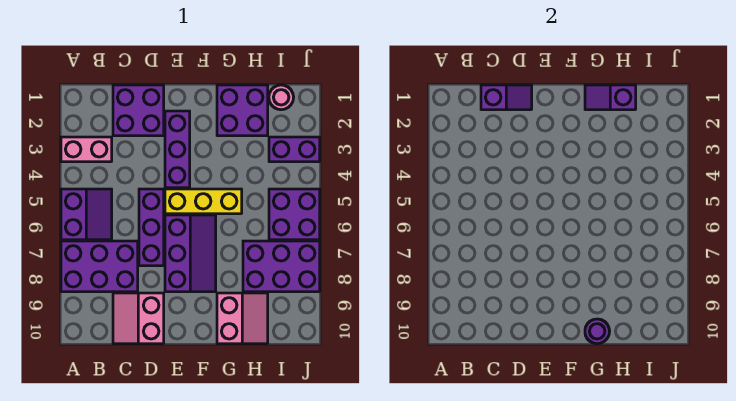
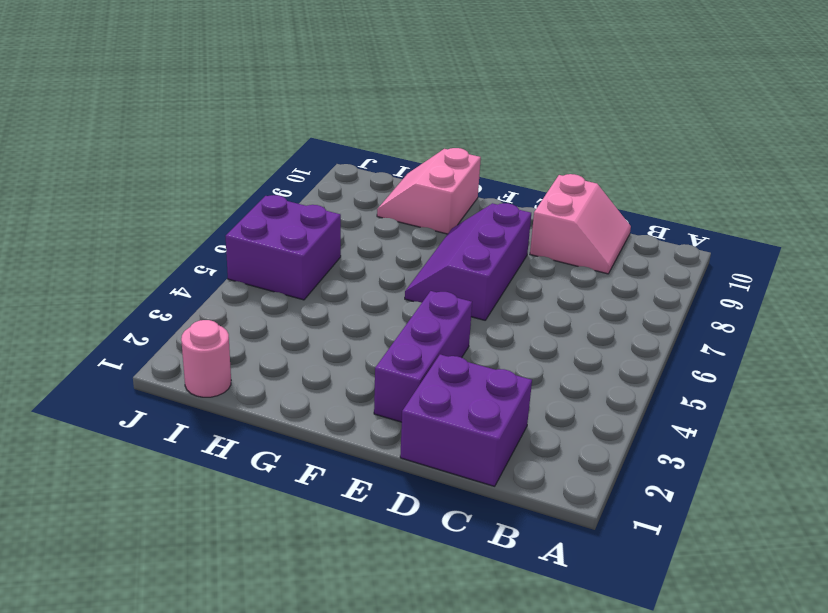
none -> pink 1x2 brick [61,137,112,162]
none -> purple 2x2 slope [61,189,112,240]
none -> purple 2x3 brick [61,241,138,292]

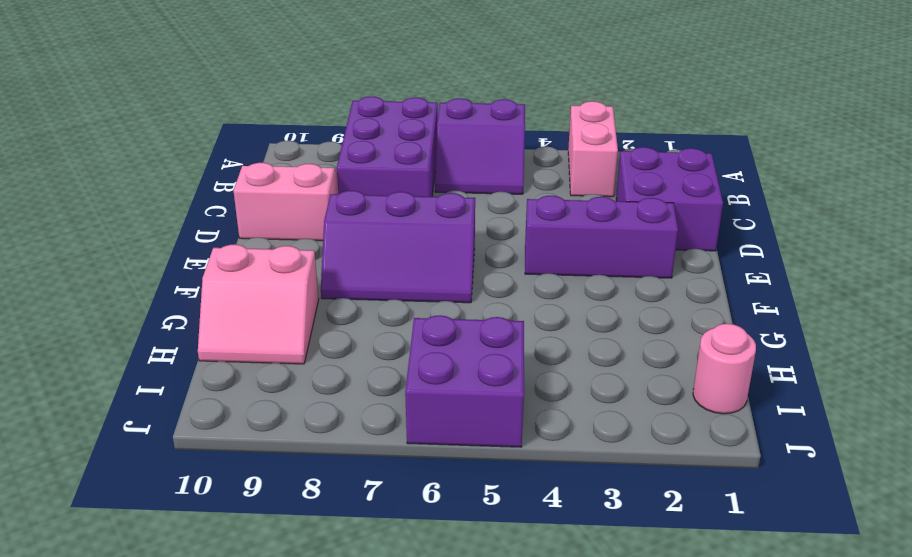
none -> purple 1x3 brick [139,189,164,266]
none -> yellow 1x3 brick [165,189,242,214]
none -> purple 2x2 brick [217,85,268,136]

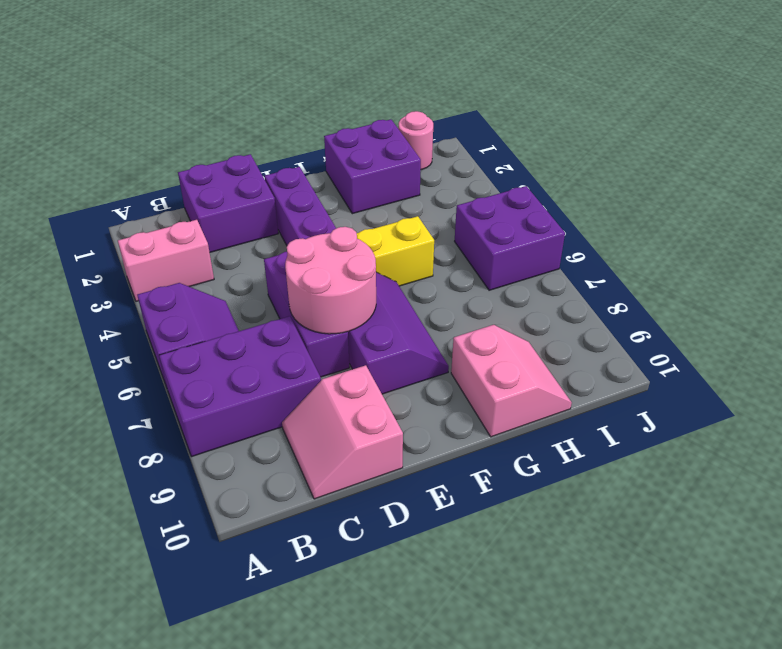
pink 2x2 round brick [285,227,376,334] -> none
none -> purple 2x3 brick [243,241,320,292]
none -> purple 1x2 brick [269,137,320,162]
none -> purple 1x2 slope [481,85,532,110]

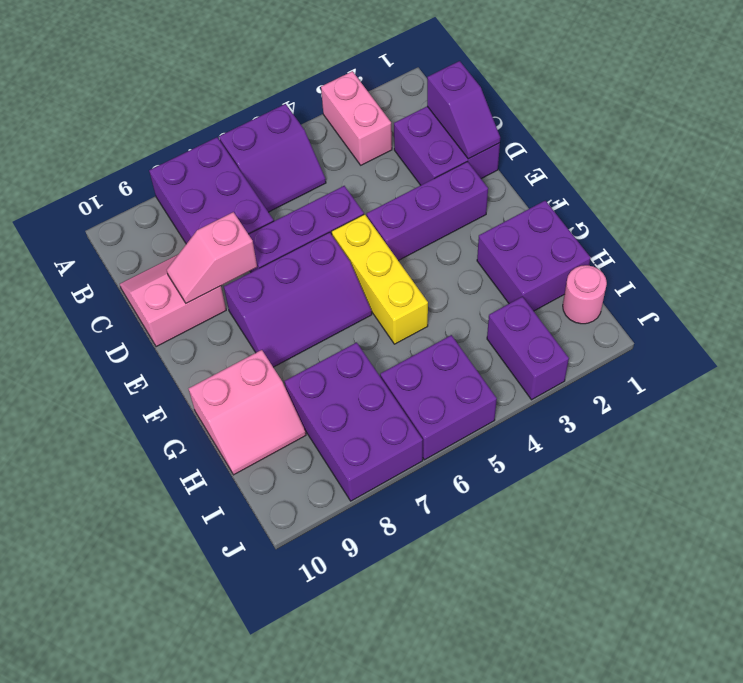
pink 1x2 slope [167,212,257,303] -> none
none -> purple 1x2 slope [585,85,636,110]
none -> purple 1x1 round brick [585,319,610,344]

